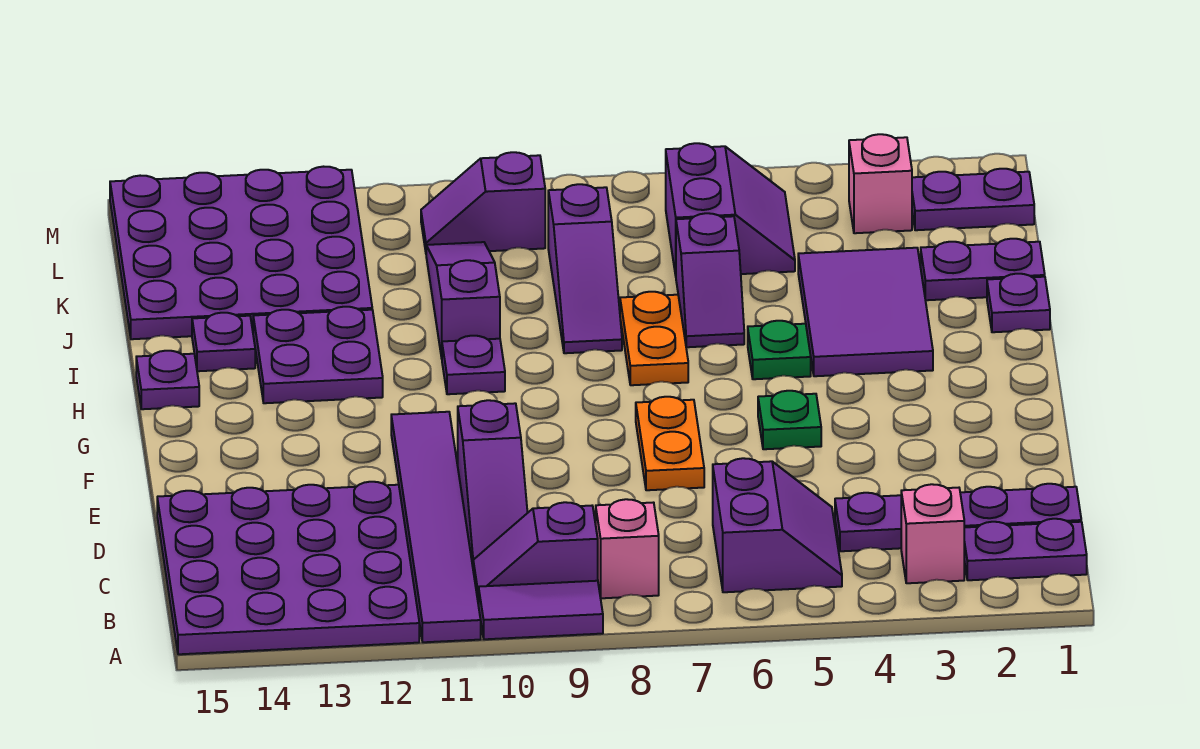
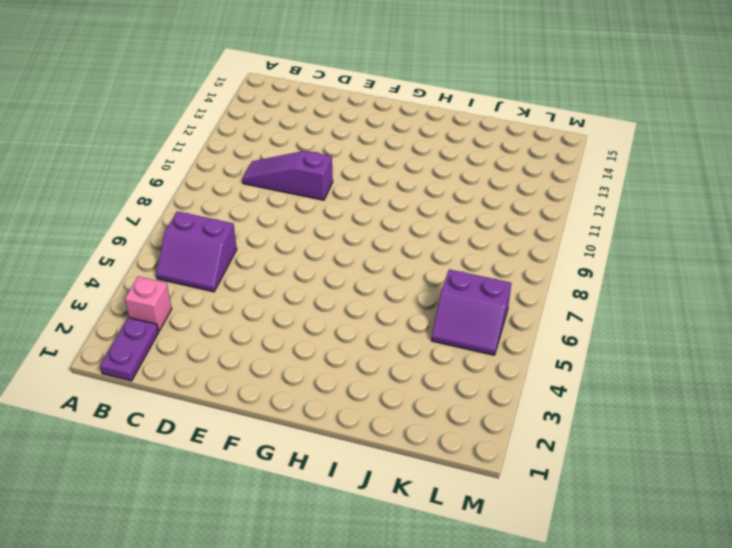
none -> purple 1x2 tile [478,581,603,639]
none -> purple 1x6 tile [391,412,481,642]
none -> purple 4x4 plate [157,482,419,654]

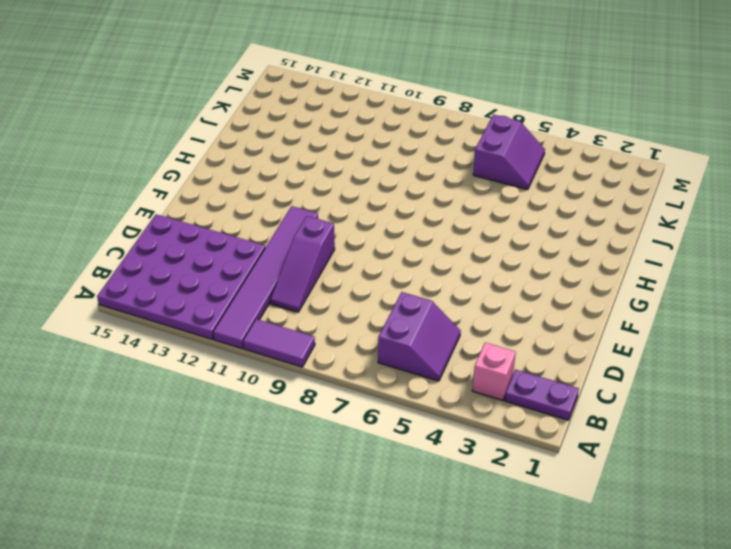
none -> pink 1x1 brick [596,499,659,598]
none -> purple 1x2 slope [473,502,598,604]
none -> purple 1x4 plate [835,484,1081,551]

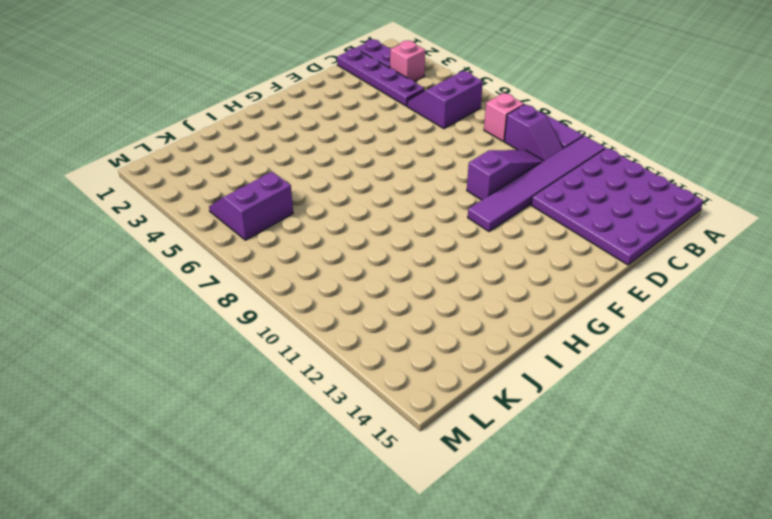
none -> orange 1x2 plate [636,397,704,490]
none -> green 1x1 plate [758,391,821,449]
none -> purple 2x3 tile [798,248,933,376]

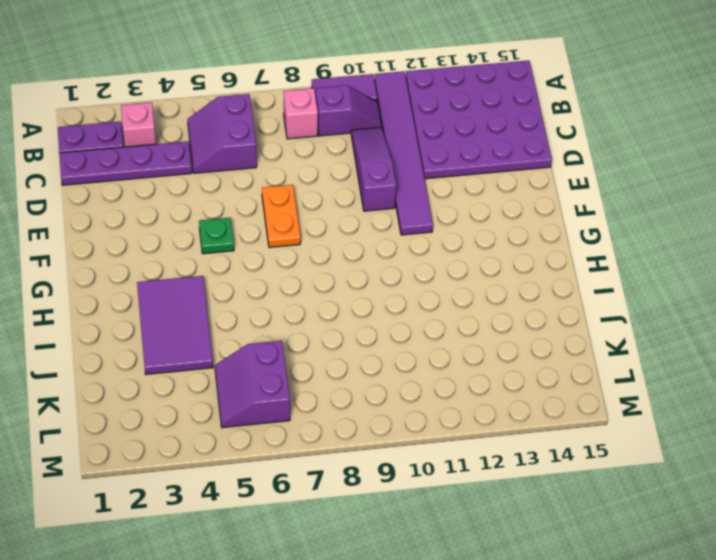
none -> green 1x1 plate [748,321,811,379]
none -> orange 1x2 plate [620,292,688,385]
none -> purple 1x1 plate [442,336,505,394]

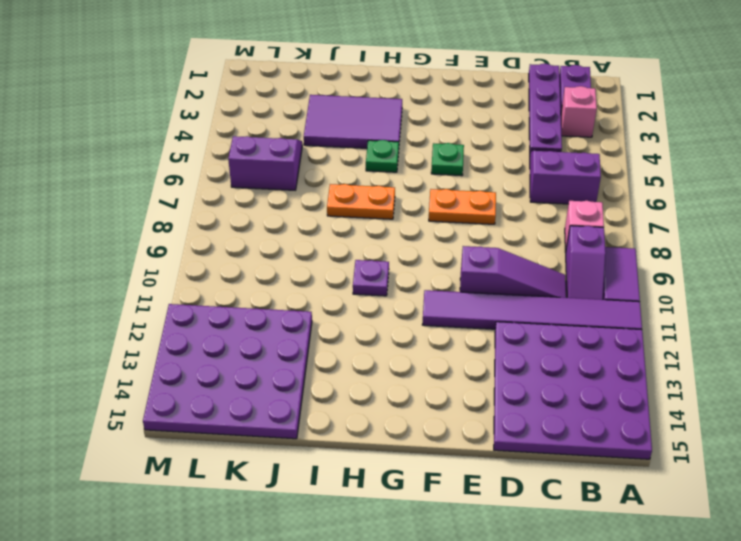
none -> purple 2x2 plate [253,307,383,403]
none -> purple 1x1 plate [136,351,199,409]
none -> purple 1x1 plate [987,274,1050,332]

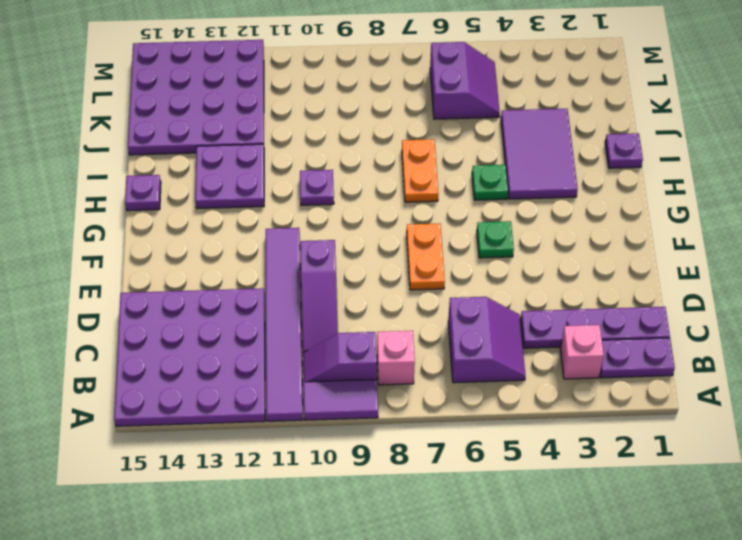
none -> purple 1x2 slope [676,213,744,347]
none -> purple 1x3 slope [548,184,622,353]
none -> purple 1x3 slope [426,242,500,358]

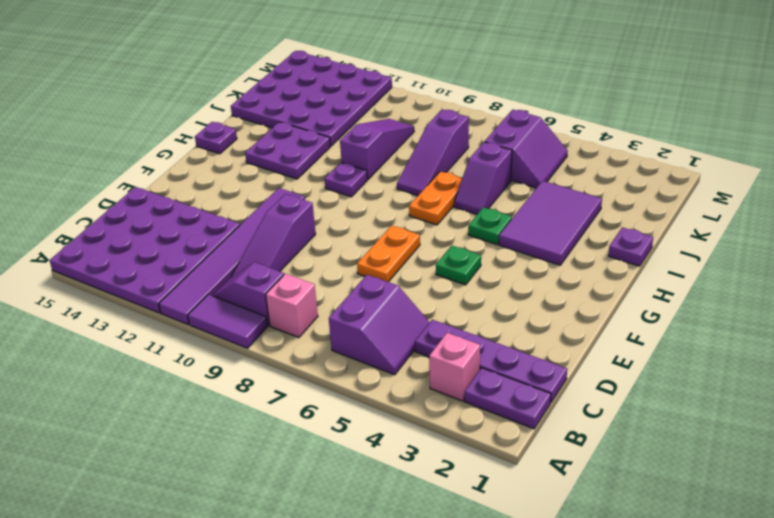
none -> purple 1x1 plate [192,313,255,371]
none -> purple 1x2 plate [921,239,1045,300]
none -> purple 1x2 plate [912,169,1034,230]

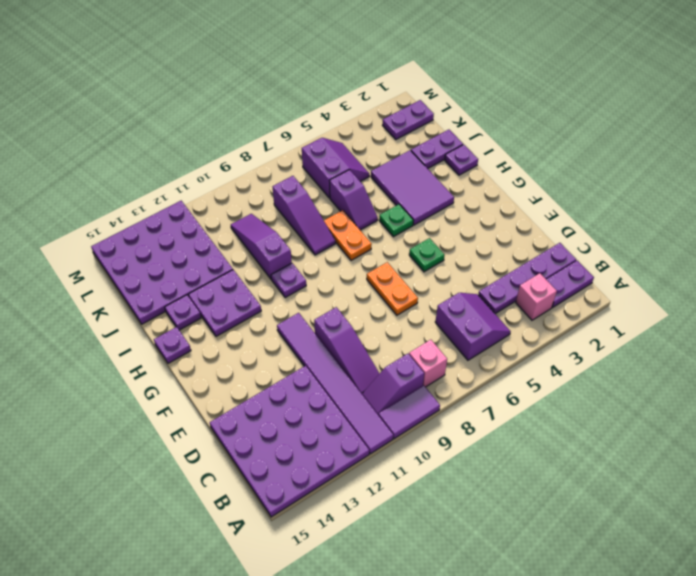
none -> pink 1x1 brick [849,134,912,233]
none -> purple 1x2 slope [421,152,545,251]

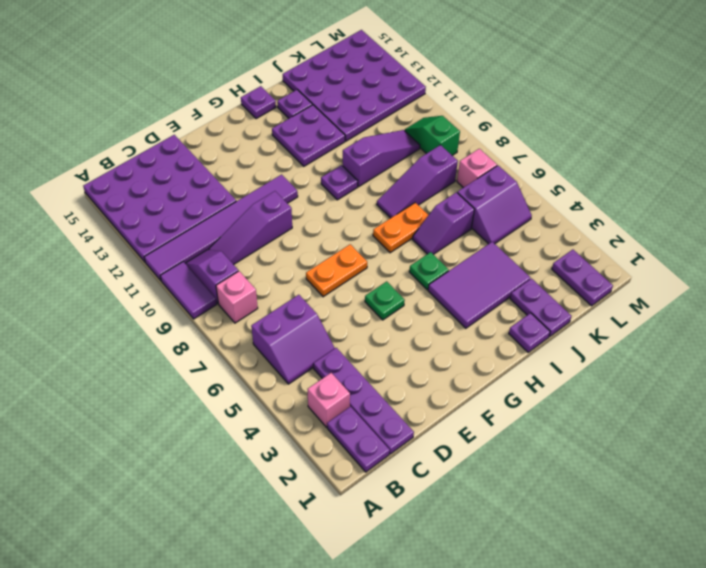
pink 1x1 brick [457,149,497,188] -> pink 1x1 brick moved to [849,134,912,233]
green 1x2 slope [405,116,460,156] -> purple 1x2 slope [421,152,545,251]

